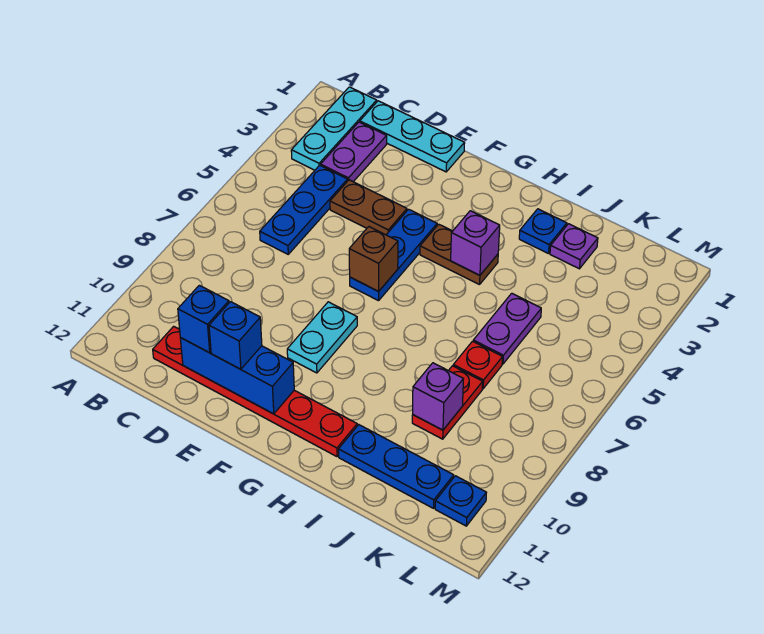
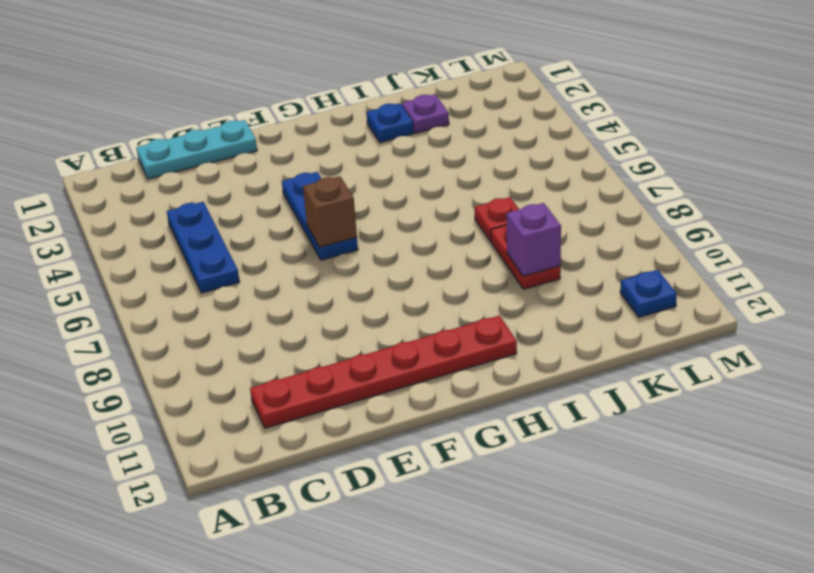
none -> cyan 1x3 plate [291,87,377,170]
none -> purple 1x2 plate [321,122,387,182]
none -> brown 1x2 plate [330,180,407,235]

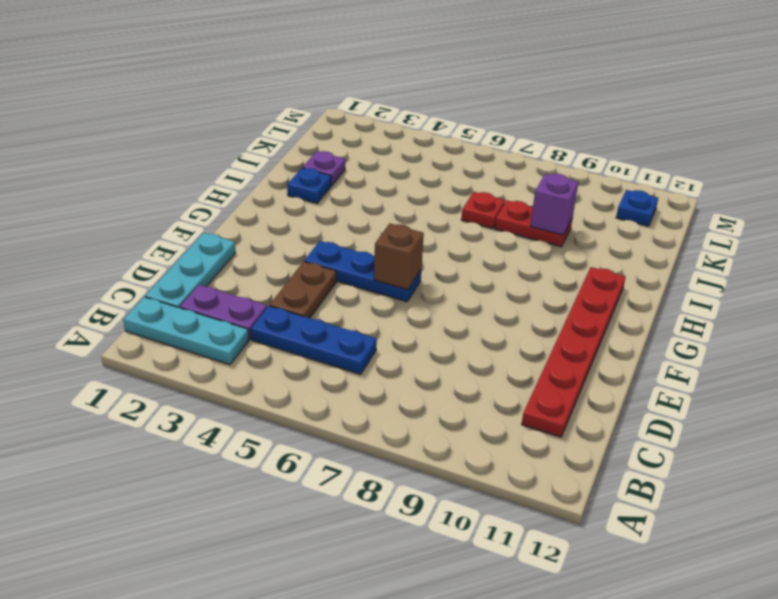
none -> cyan 1x2 plate [287,302,357,373]
none -> brown 1x2 plate [420,224,498,285]
none -> blue 1x3 plate [338,425,454,508]

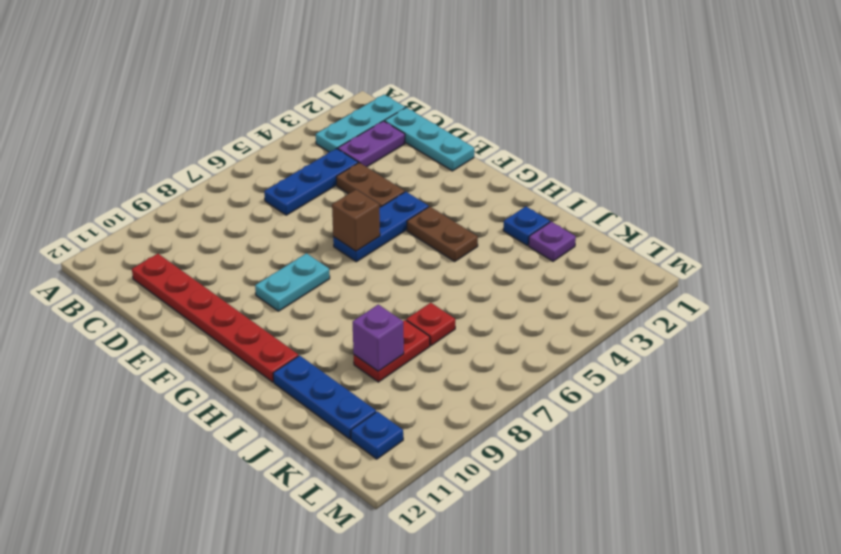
none -> purple 1x2 plate [473,293,541,364]
none -> blue 1x3 brick [180,338,294,414]
none -> purple 1x1 brick [451,211,500,275]

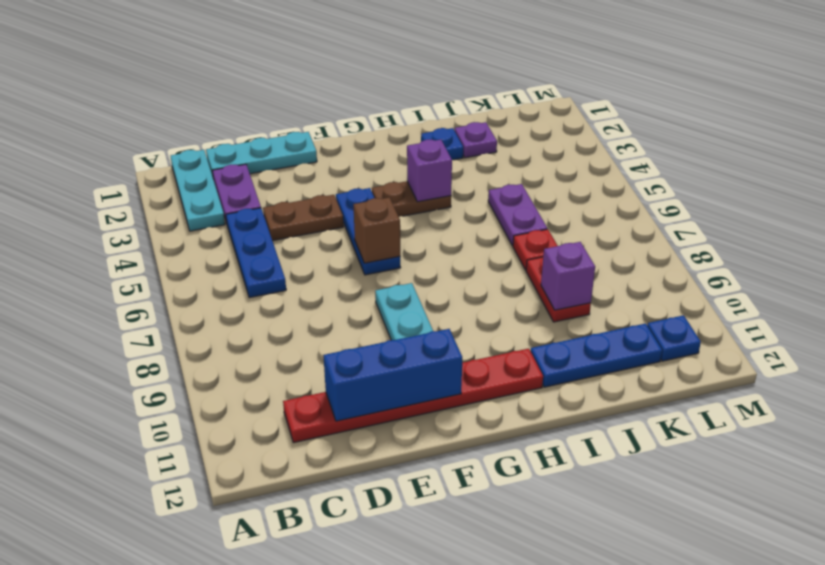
none -> blue 1x1 brick [178,285,229,353]
none -> blue 1x1 brick [209,302,262,369]

